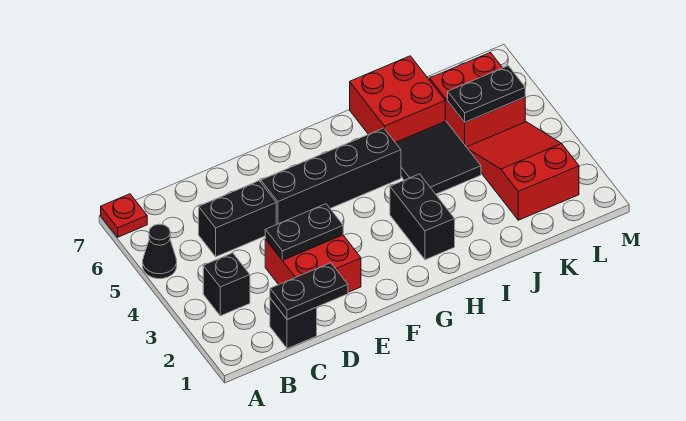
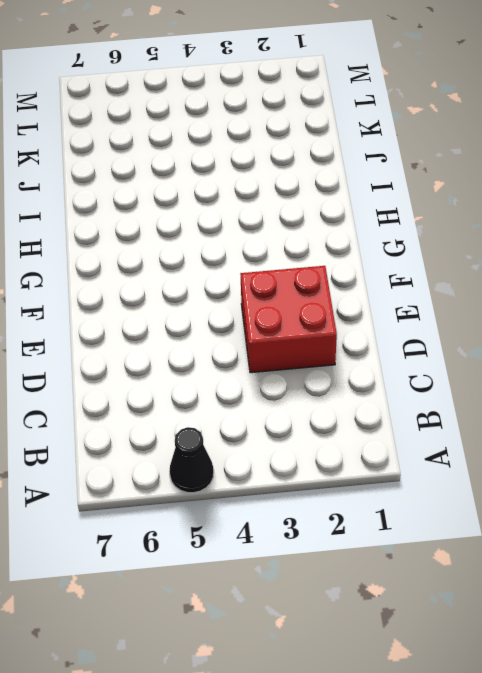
none -> red 1x1 plate [101,194,147,237]
none -> black 1x1 brick [203,253,250,316]
none -> black 1x1 brick [270,298,317,349]

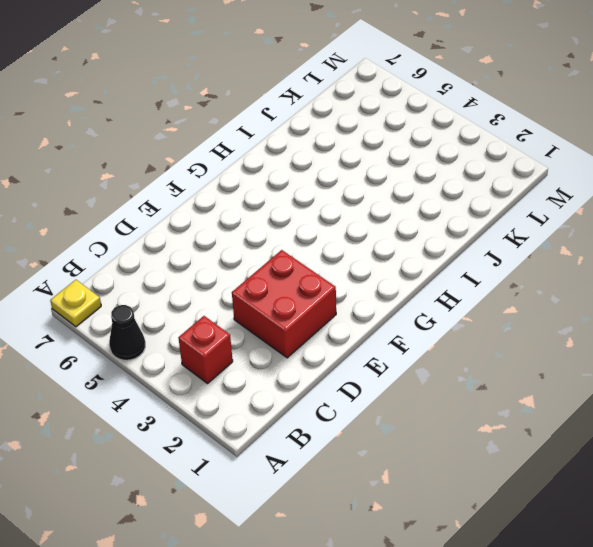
yellow 1x1 plate [50,280,101,327] -> red 1x1 plate [101,194,147,237]
red 1x1 brick [178,316,233,383] -> black 1x1 brick [203,253,250,316]
none -> black 1x1 brick [270,298,317,349]
none -> black 1x2 brick [199,181,276,257]
none -> black 1x4 brick [261,128,401,224]

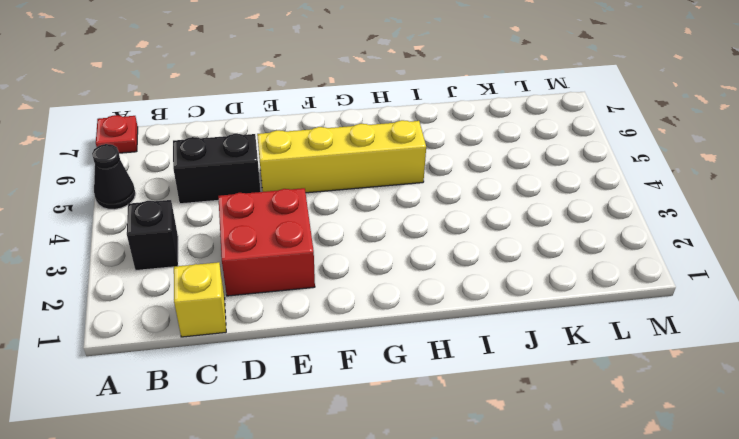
yellow 1x1 brick [174,262,226,337] -> black 1x1 brick [270,298,317,349]
yellow 1x4 brick [257,120,426,193] -> black 1x4 brick [261,128,401,224]
none -> black 1x2 brick [390,174,455,260]
none -> black 2x2 tile [395,121,481,194]
none -> red 2x2 brick [350,56,445,142]

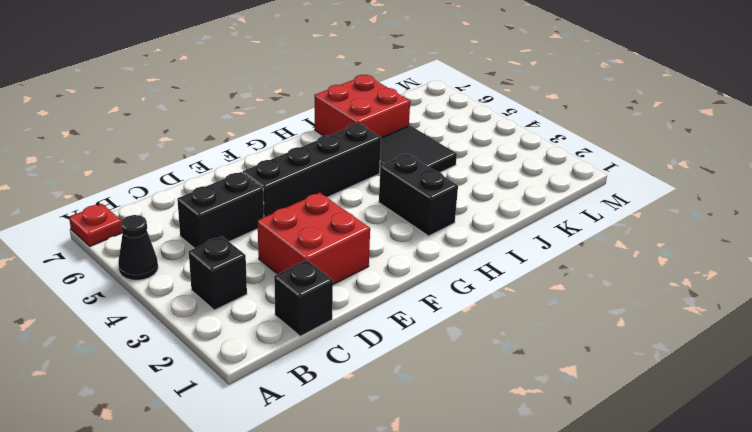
none -> red 2x3 slope [467,122,579,220]
none -> red 2x2 brick [430,52,525,147]
none -> black 1x2 plate [270,263,348,320]

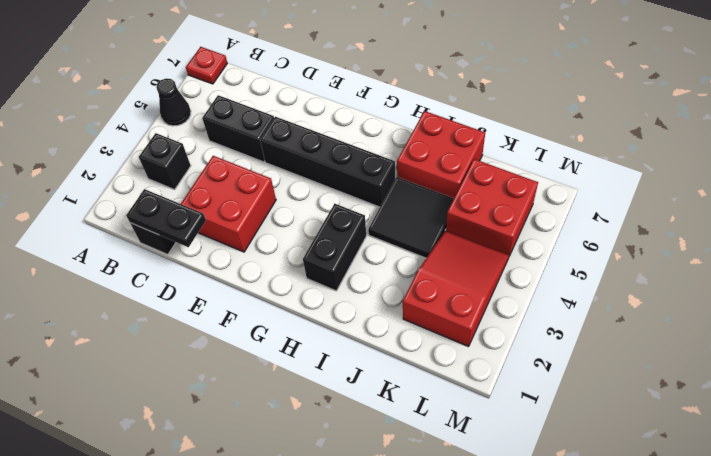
none -> black 1x2 plate [265,204,343,261]
none -> black 1x2 plate [448,66,525,122]

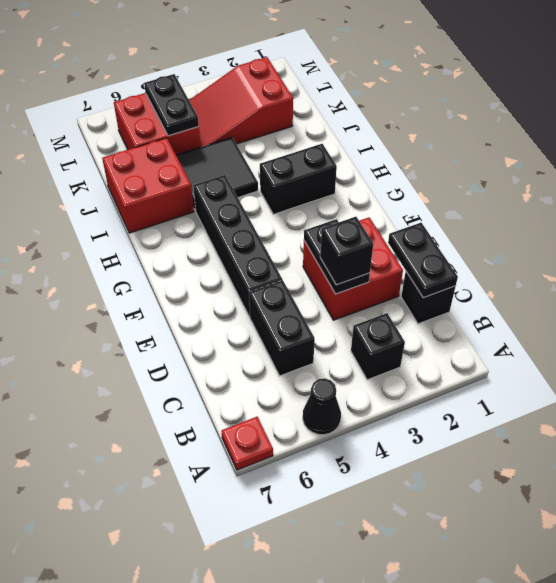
black 1x1 brick [320,217,373,285] -> none

